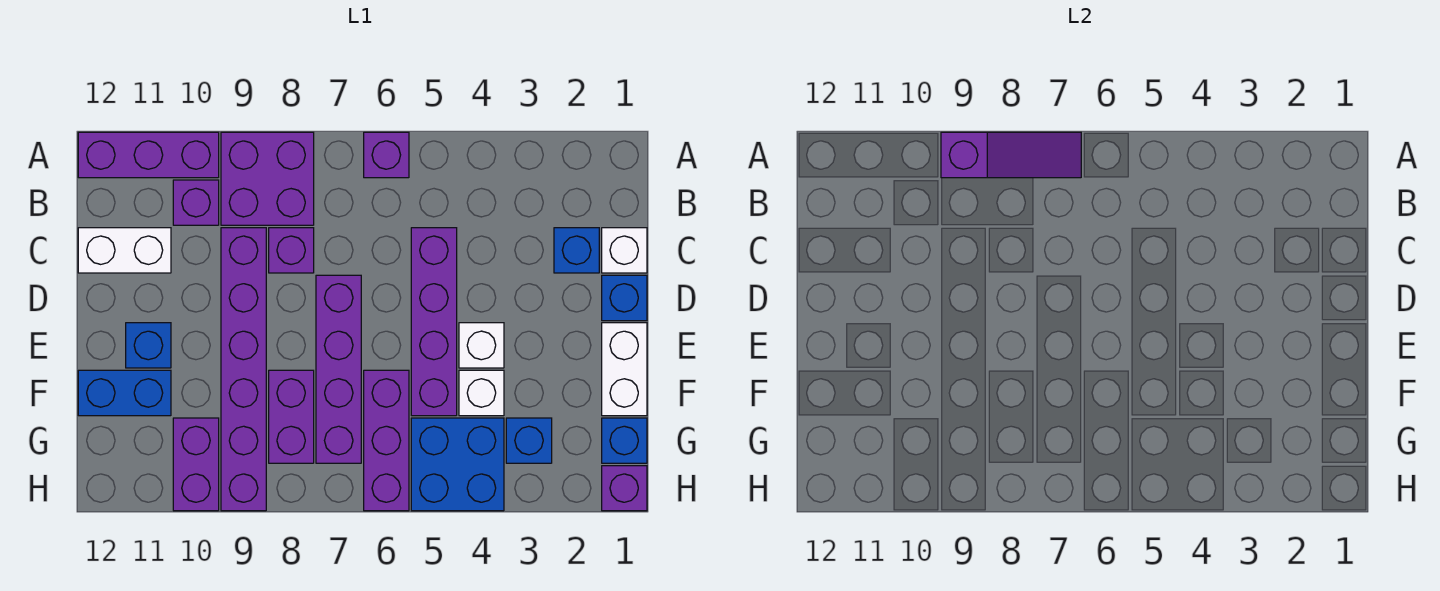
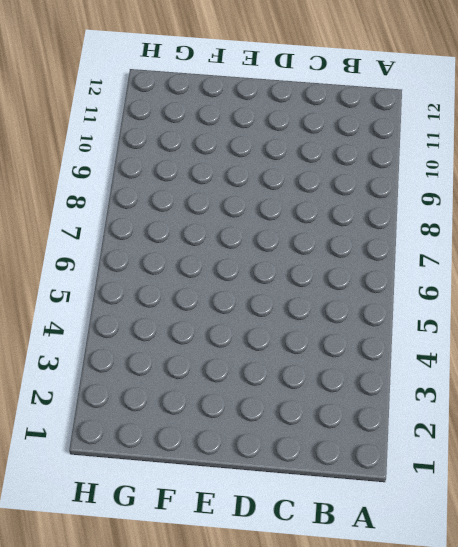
none -> purple 1x1 brick [364,132,409,178]
none -> purple 2x2 brick [221,132,314,225]
none -> purple 1x3 brick [78,132,219,178]

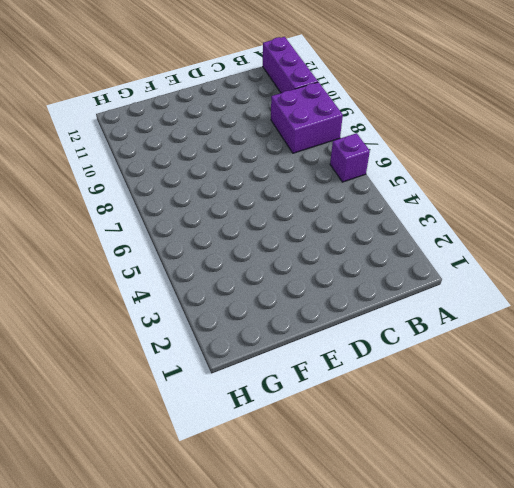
none -> purple 1x1 brick [173,180,219,225]
none -> white 1x1 brick [602,228,647,273]
none -> blue 1x1 brick [554,228,599,273]

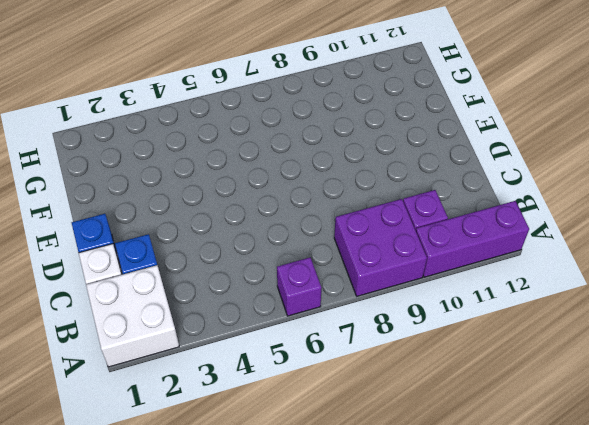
white 2x2 brick [86,265,179,367] -> none
none -> purple 1x4 brick [411,228,457,416]
none -> purple 1x1 brick [269,228,314,273]
none -> purple 1x6 brick [221,228,266,511]

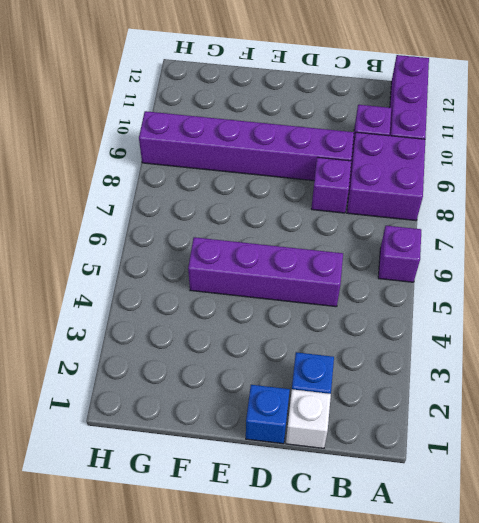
none -> white 1x2 brick [78,228,171,273]
none -> purple 1x4 brick [316,275,361,463]
none -> white 1x2 brick [602,323,647,416]

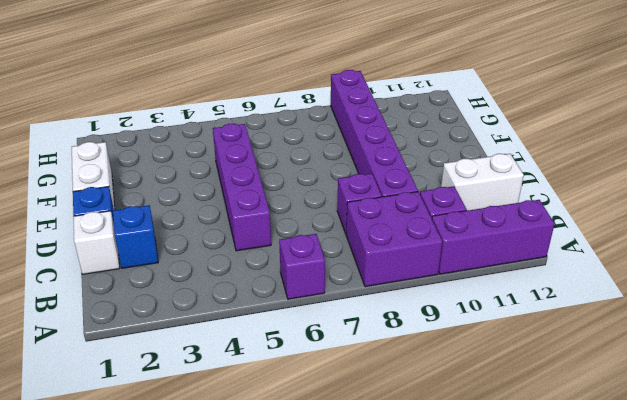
none -> purple 1x4 brick [316,275,361,463]
none -> white 1x1 brick [459,323,504,368]
none -> blue 1x1 brick [126,323,171,368]

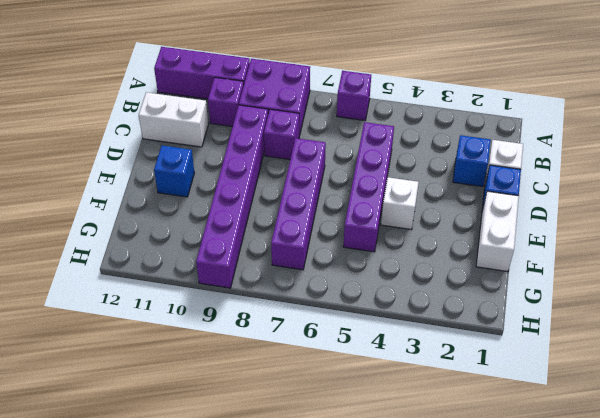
none -> white 1x1 brick [459,370,504,416]
none -> purple 1x3 brick [364,370,409,511]
none -> purple 1x2 brick [269,370,314,463]

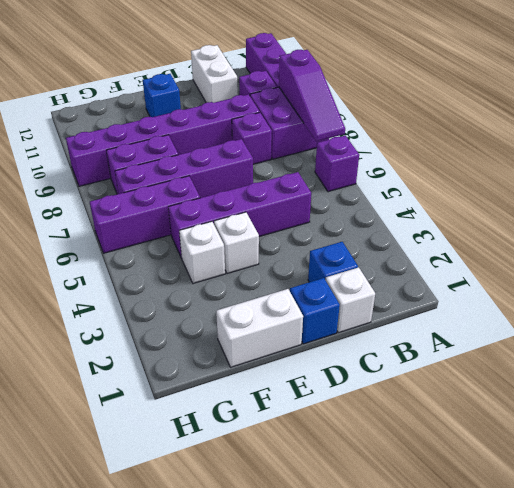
none -> blue 1x2 brick [78,370,171,416]
none -> blue 1x1 brick [602,418,647,463]
none -> blue 1x1 brick [506,418,552,463]

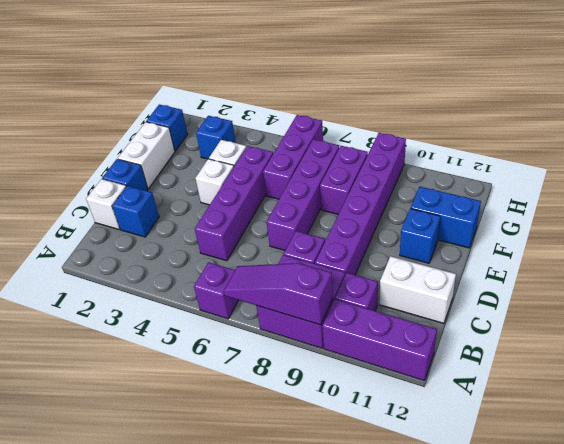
none -> blue 2x2 brick [411,418,504,511]
none -> purple 1x2 brick [173,418,219,511]
none -> purple 1x1 brick [602,466,647,511]

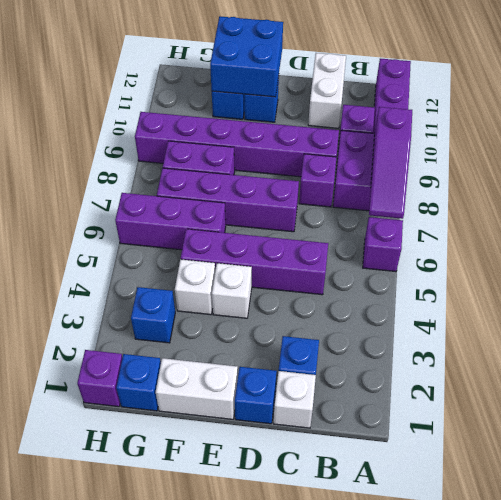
blue 2x2 brick [210,17,283,97] -> blue 2x2 brick moved to [411,418,504,511]
none -> purple 1x2 brick [173,418,219,511]

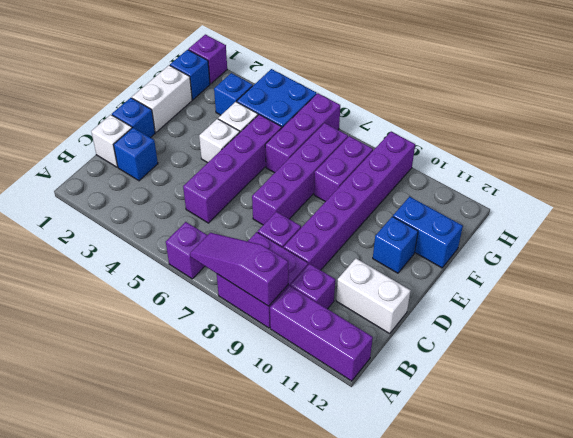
none -> purple 1x2 brick [173,418,219,511]

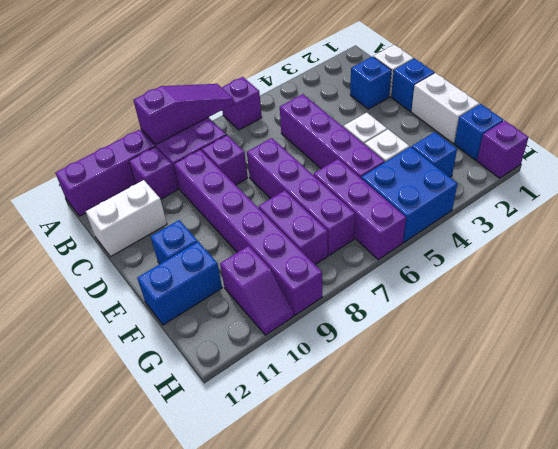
purple 1x2 slope [220,246,294,335] -> purple 1x2 brick [173,418,219,511]

